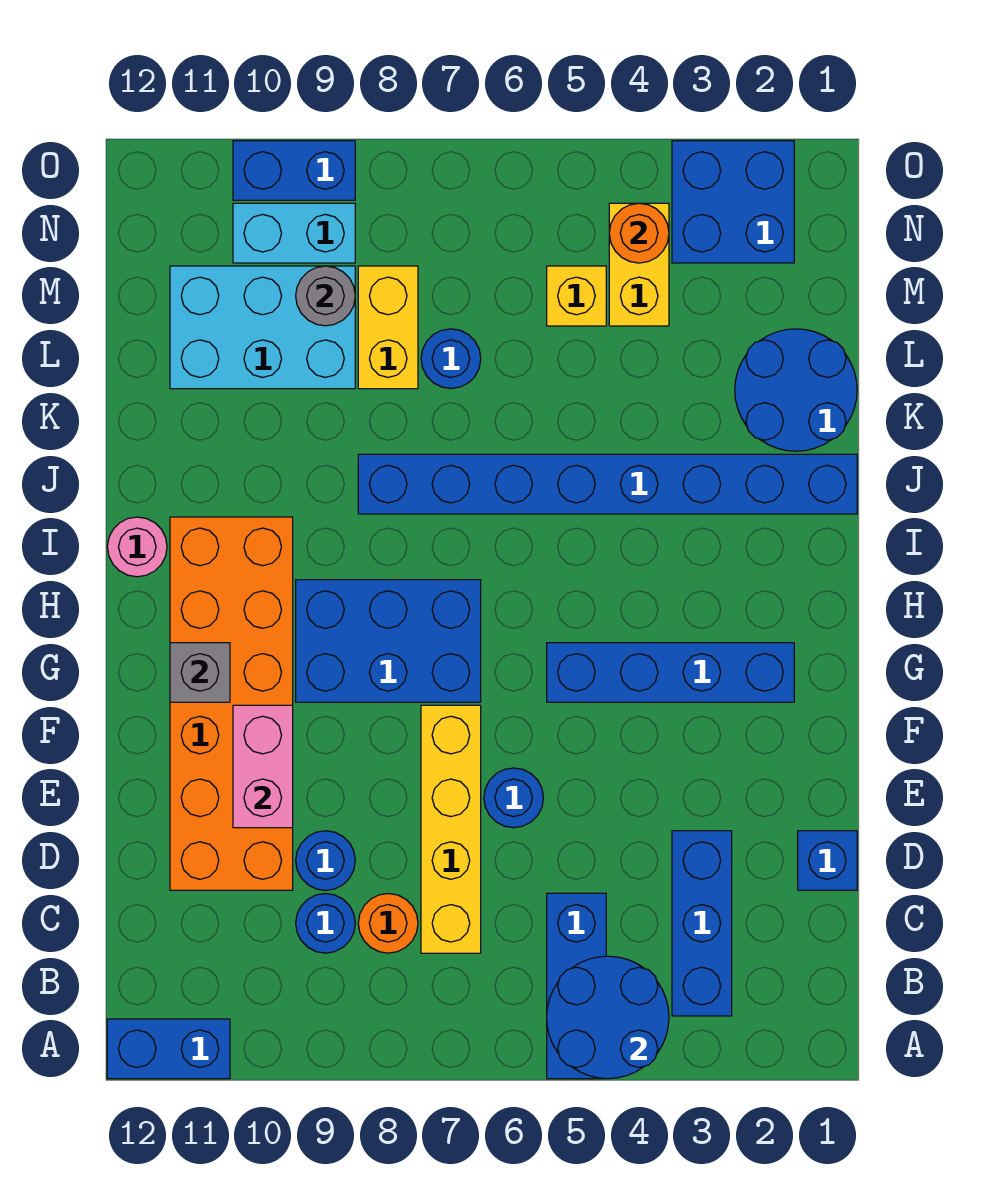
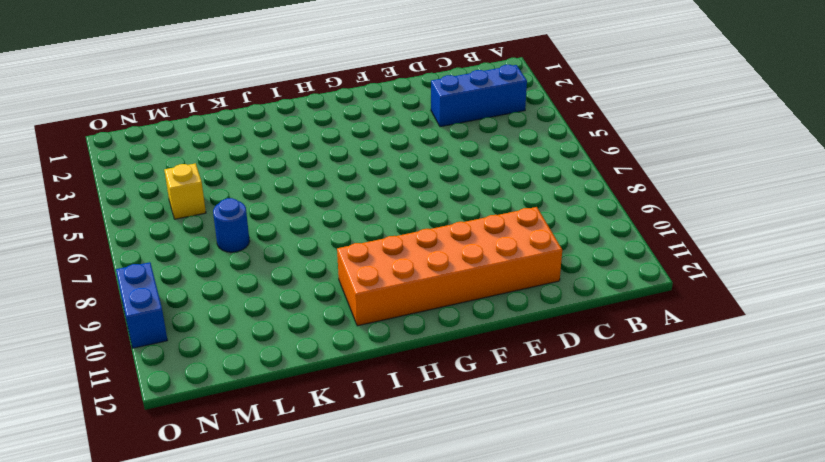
none -> blue 1x3 brick [547,893,606,1079]
none -> blue 1x2 brick [107,1019,230,1079]
none -> yellow 1x4 brick [421,705,481,953]

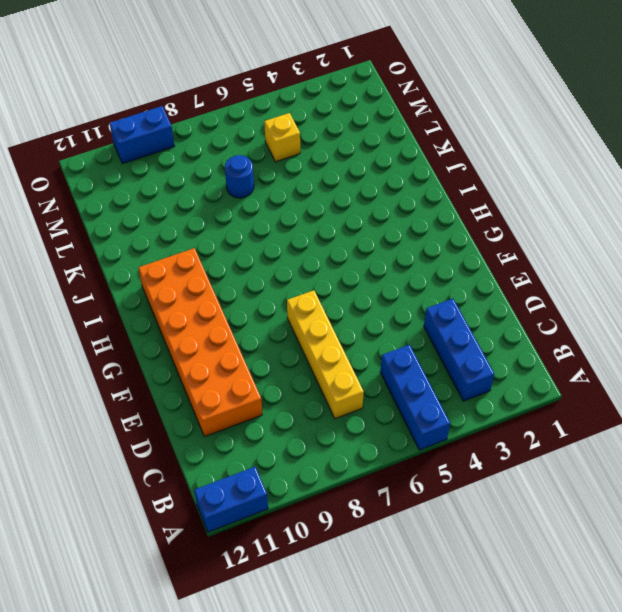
none -> orange 1x1 round brick [358,894,418,953]
none -> blue 1x1 round brick [296,894,355,953]
none -> blue 1x1 brick [798,831,857,890]

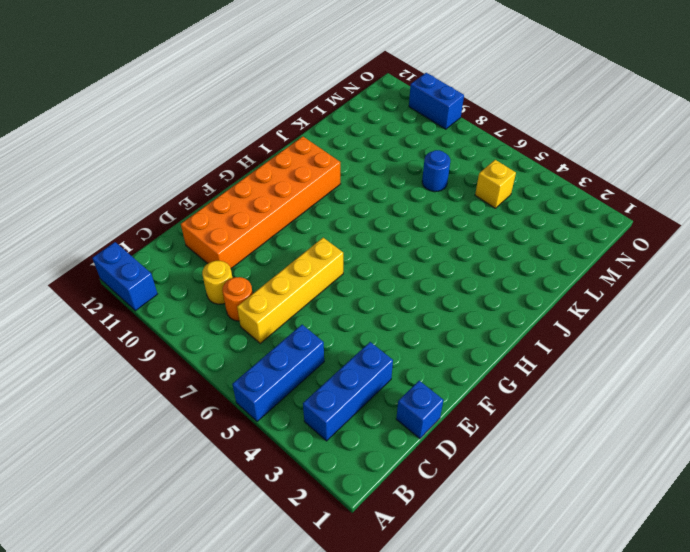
yellow 1x1 round brick [202,261,232,304] -> blue 1x1 round brick [296,894,355,953]
none -> blue 1x1 round brick [296,831,355,890]
none -> blue 1x1 round brick [484,768,543,828]
none -> blue 1x4 brick [547,643,794,702]

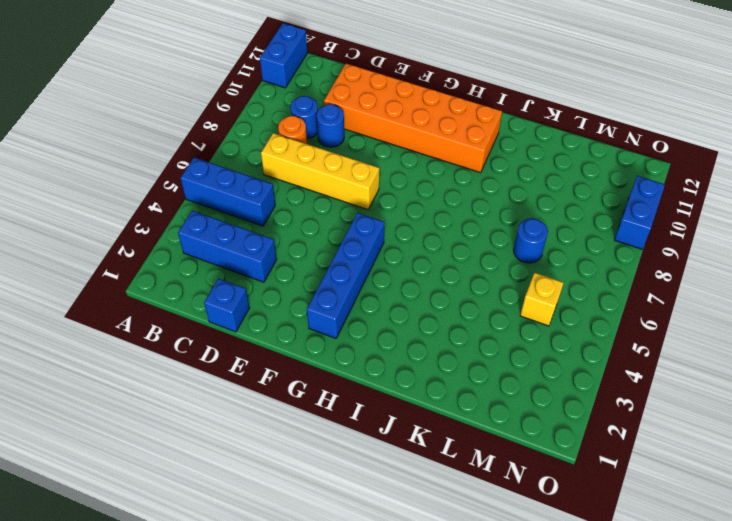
none -> blue 1x1 round brick [484,768,543,828]
none -> blue 2x3 brick [296,580,481,702]
none -> pink 1x1 round brick [107,517,167,577]

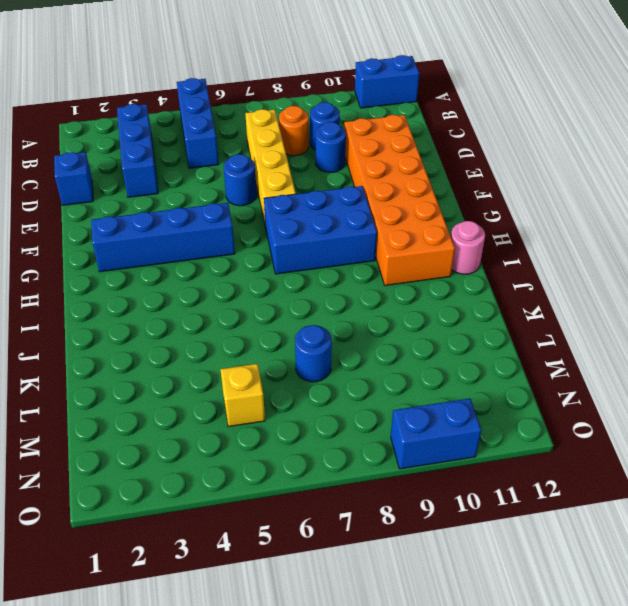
none -> blue 1x8 brick [358,454,857,514]
none -> blue 2x2 round brick [735,329,857,451]
none -> yellow 1x2 brick [358,266,418,389]

